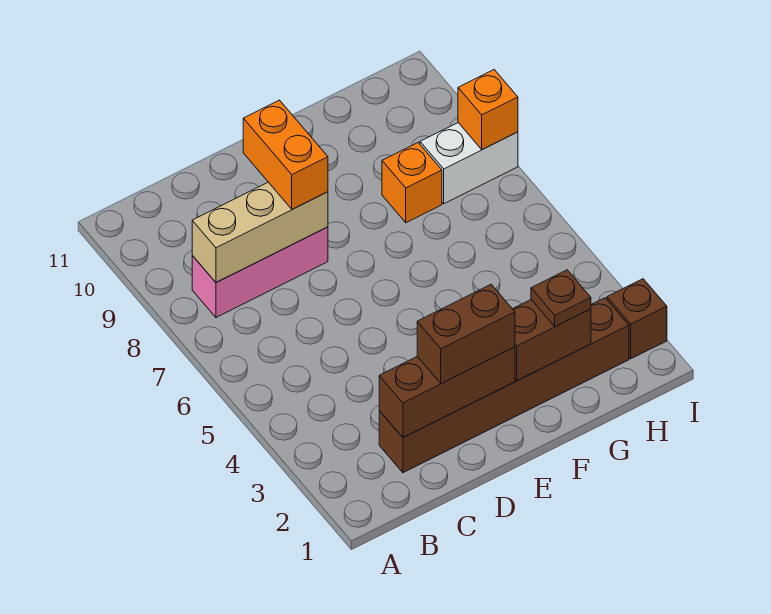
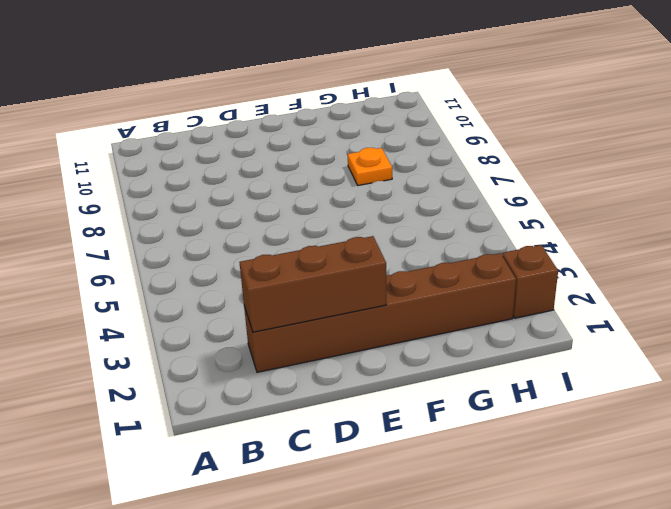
orange 1x1 plate [348,148,392,185] -> orange 1x1 brick [382,143,442,223]
none -> pink 1x3 brick [192,227,328,317]
none -> white 1x2 brick [420,123,518,204]
none -> tan 1x3 brick [192,182,328,282]

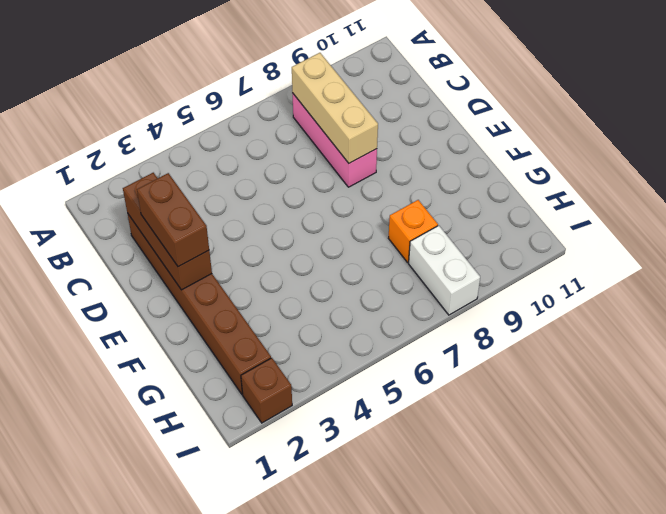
none -> brown 1x2 brick [513,300,591,380]
none -> orange 1x1 brick [458,70,518,150]
none -> orange 1x2 brick [243,100,328,209]

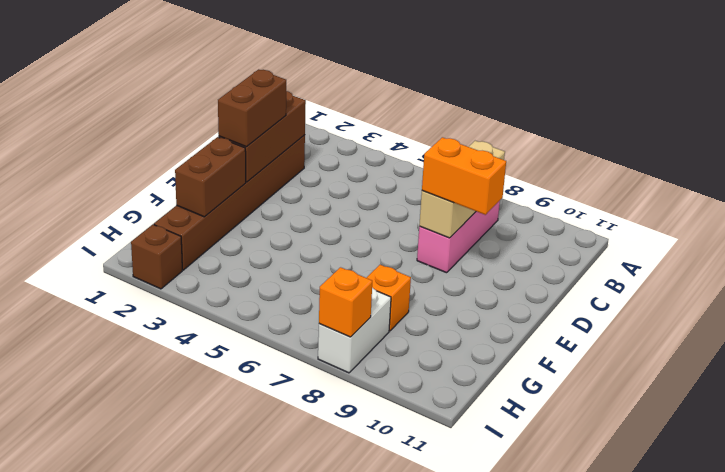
none -> brown 1x1 plate [531,270,591,327]

